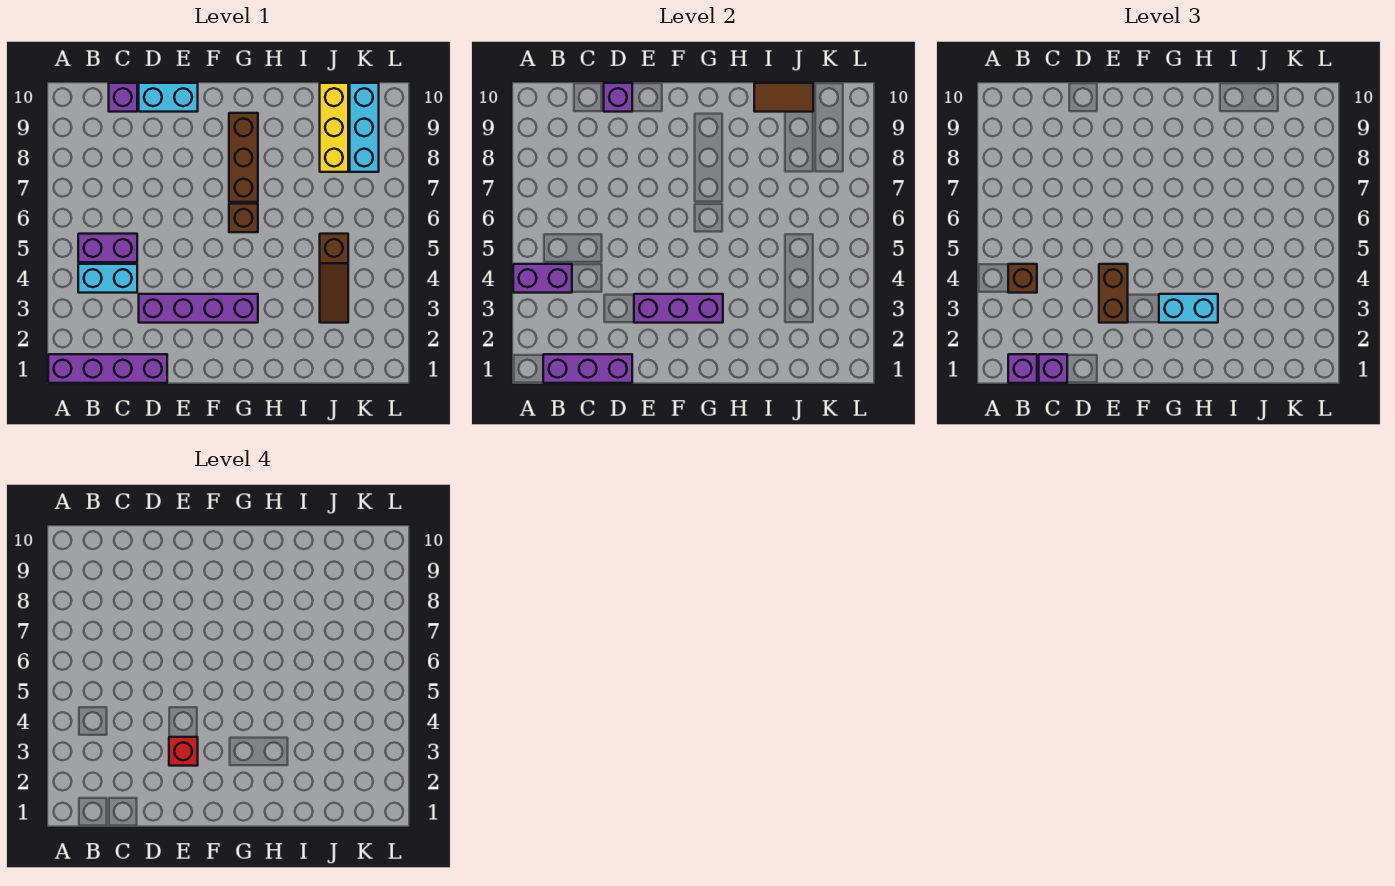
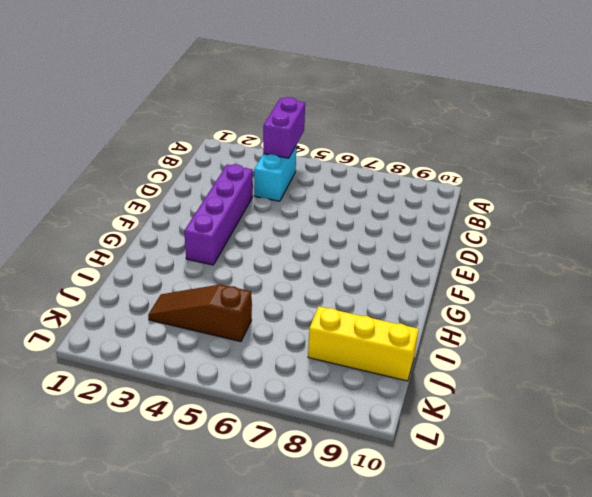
none -> purple 1x4 brick [48,354,167,383]
none -> purple 1x2 brick [78,234,137,262]
none -> purple 1x1 brick [109,83,137,112]

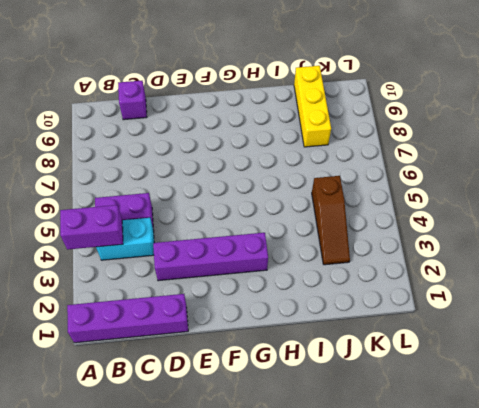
none -> cyan 1x2 brick [139,83,198,112]
none -> brown 1x1 brick [229,204,258,232]
none -> brown 1x3 brick [229,113,258,202]

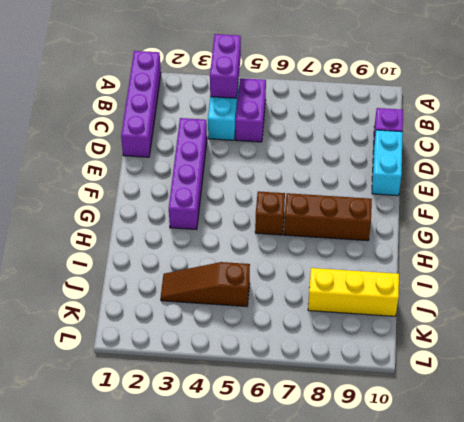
none -> cyan 1x3 brick [350,83,379,172]
none -> purple 1x3 brick [543,354,632,383]
none -> purple 1x1 brick [604,83,632,112]

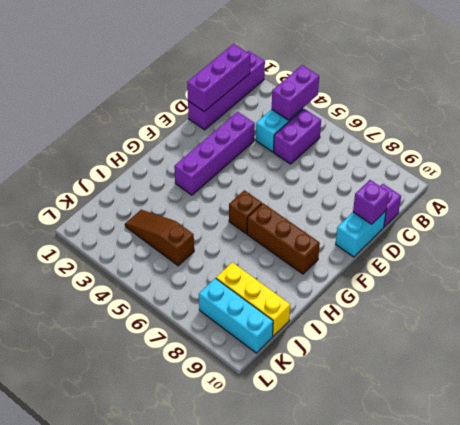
none -> purple 1x3 brick [634,294,723,323]
none -> brown 1x2 tile [754,83,813,112]
none -> purple 1x1 brick [1008,354,1037,383]

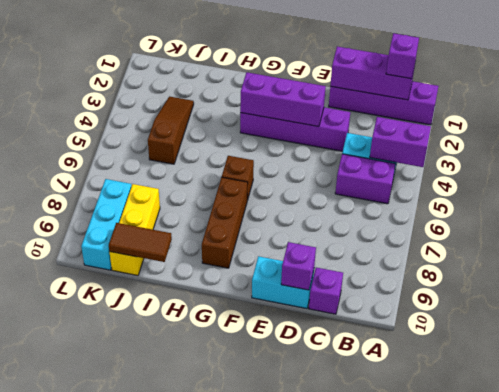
none -> brown 1x1 brick [1008,264,1037,293]
none -> purple 1x1 brick [1039,354,1067,383]
none -> brown 1x2 brick [1099,264,1128,323]

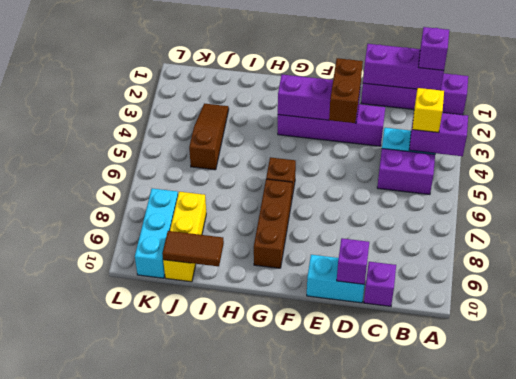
yellow 1x1 brick [412,88,444,133] -> brown 1x1 brick [1008,264,1037,293]
none -> purple 1x1 brick [1039,354,1067,383]
none -> cyan 1x2 brick [1159,294,1218,323]
none -> red 1x1 brick [169,737,198,766]

